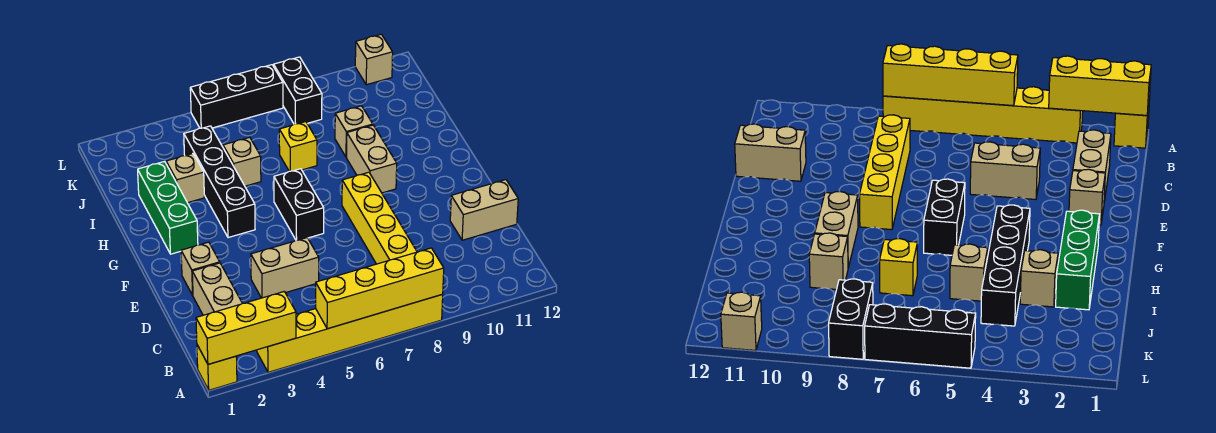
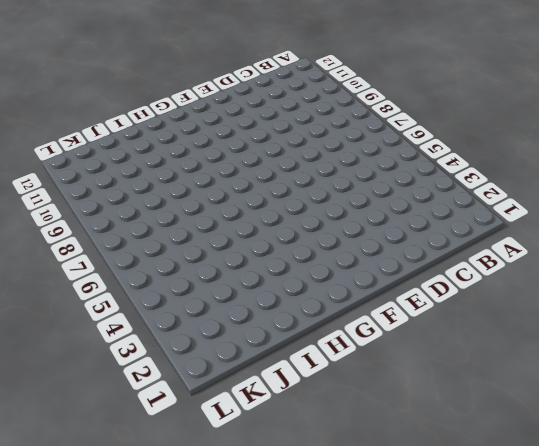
none -> yellow 1x1 brick [197,345,237,390]
none -> yellow 1x6 brick [257,294,443,372]
none -> tan 1x2 brick [192,263,242,315]

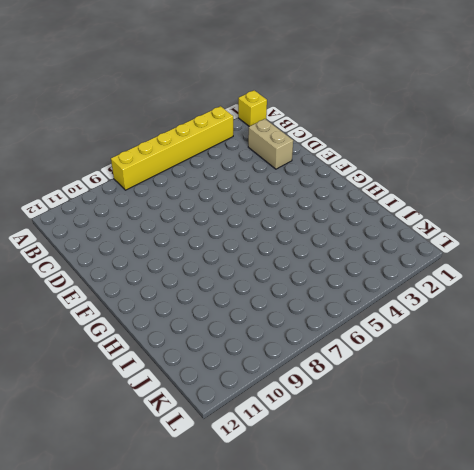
none -> yellow 1x4 brick [342,172,417,264]
none -> tan 1x2 brick [251,238,319,298]
none -> tan 1x2 brick [450,180,518,240]

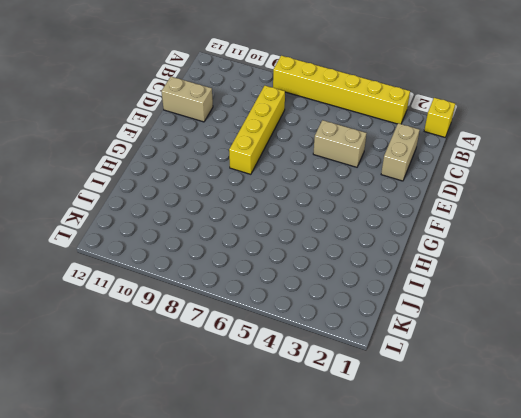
none -> tan 1x1 brick [181,242,220,295]
none -> black 1x2 brick [274,169,324,240]
none -> green 1x3 brick [138,161,198,254]

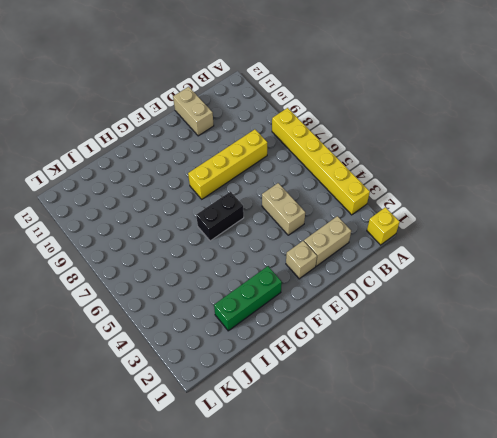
none -> black 1x4 brick [184,126,255,238]
none -> tan 1x2 brick [347,125,397,193]
none -> tan 1x1 brick [166,154,204,203]

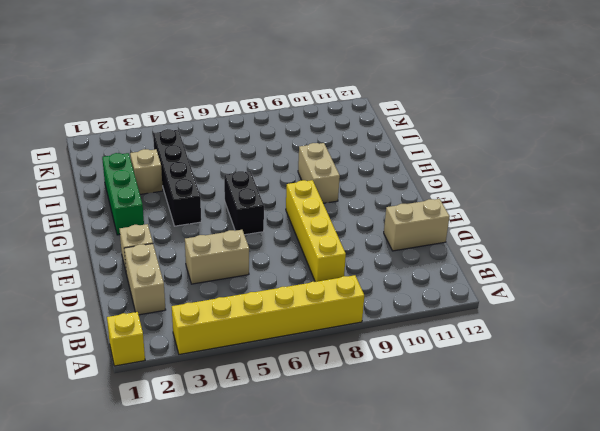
none -> tan 1x1 brick [223,137,261,186]
none -> yellow 1x1 brick [279,122,317,171]
none -> tan 1x1 brick [335,106,373,157]

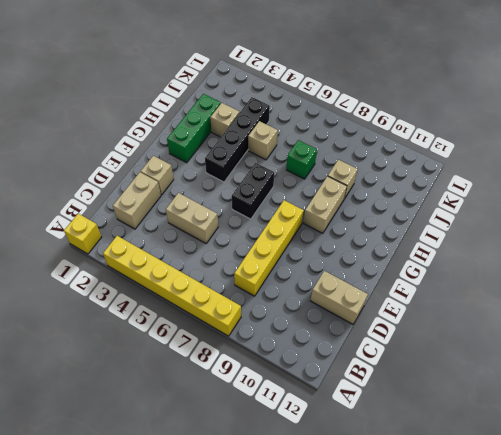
green 1x1 brick [286,140,317,179] -> yellow 1x1 brick [279,122,317,171]
none -> black 1x2 brick [274,57,322,124]
none -> black 1x3 brick [190,65,283,128]
none -> tan 1x1 brick [355,34,393,85]

